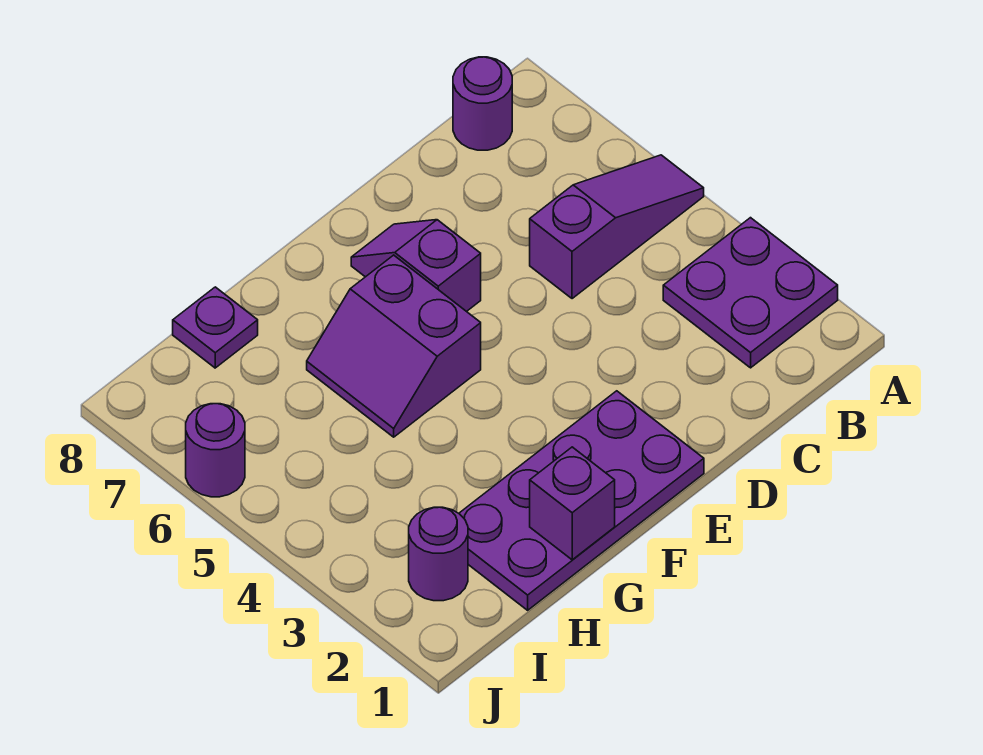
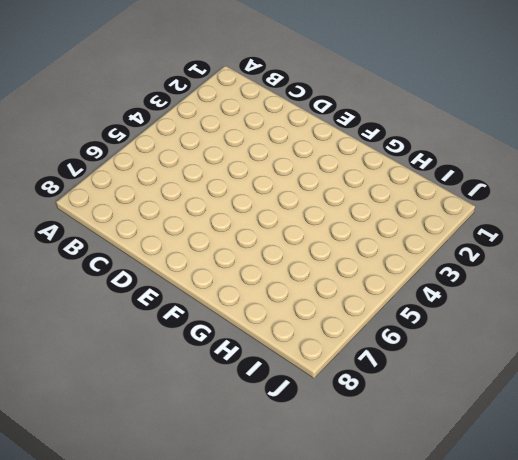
none -> purple 2x2 plate [663,218,838,368]
none -> purple 1x3 slope [530,155,704,299]

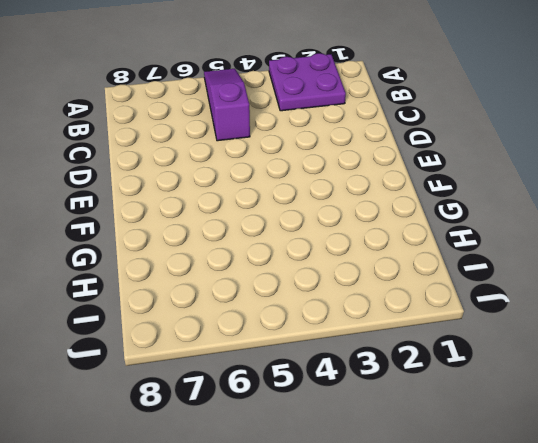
none -> purple 1x1 round brick [453,57,512,150]
none -> purple 2x4 plate [459,391,704,610]

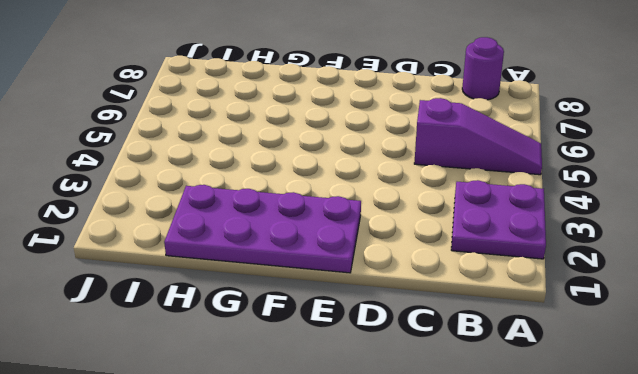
none -> purple 1x2 slope [351,220,481,312]
none -> purple 2x2 slope [307,255,481,437]

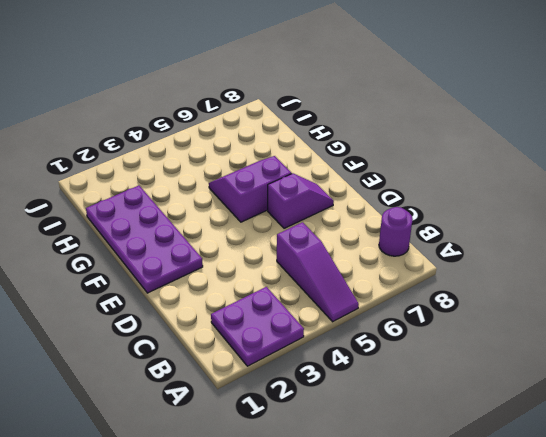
none -> purple 1x1 plate [173,287,258,368]
none -> purple 1x1 round brick [409,507,468,601]

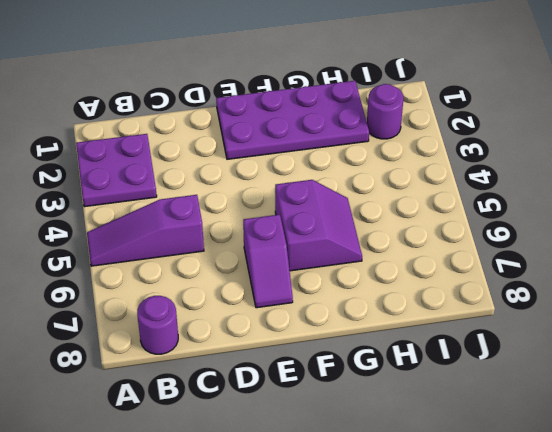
none -> purple 1x1 plate [173,287,258,368]
none -> purple 1x1 round brick [186,404,245,497]

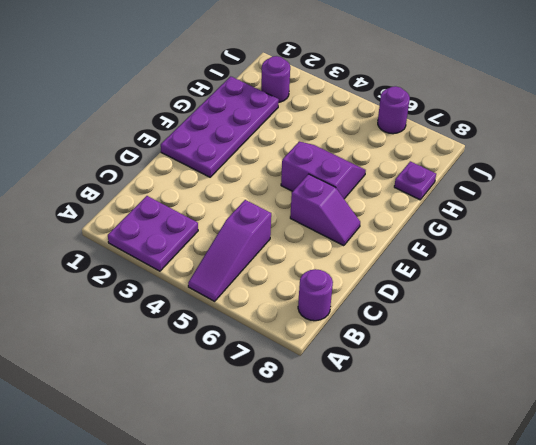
none -> purple 1x1 brick [530,447,615,560]

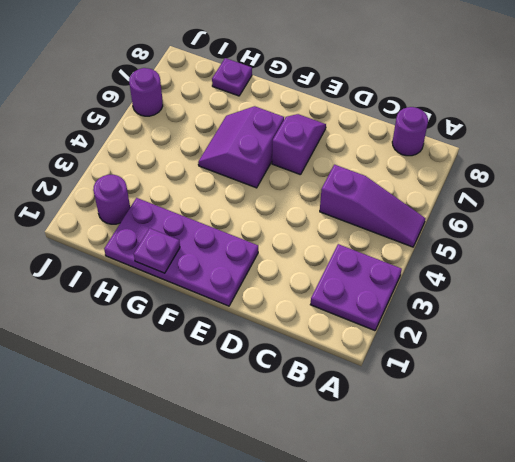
purple 1x1 plate [134,228,180,273] -> purple 1x1 brick [530,447,615,560]

